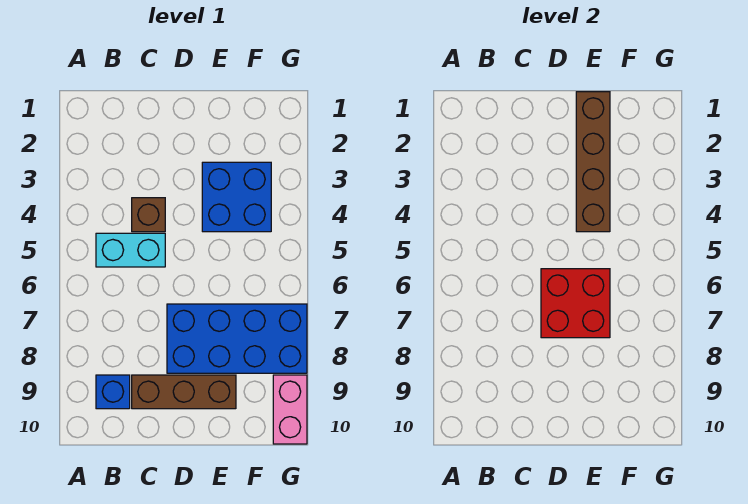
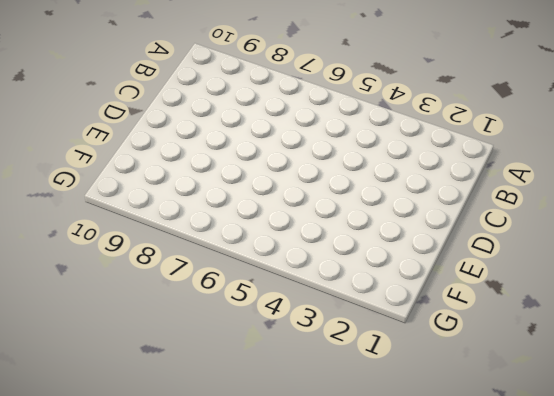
none -> cyan 1x2 brick [96,233,165,267]
none -> blue 1x1 brick [96,375,130,409]

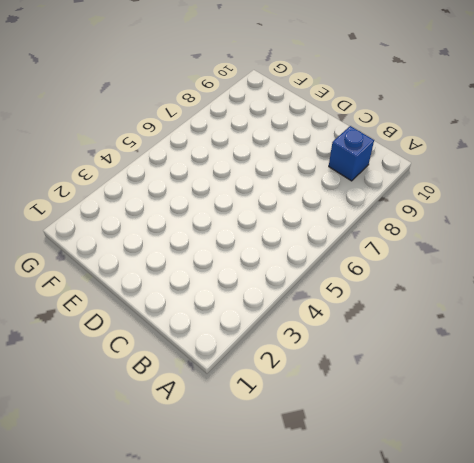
none -> cyan 1x2 brick [96,233,165,267]
none -> brown 1x1 brick [132,198,165,232]

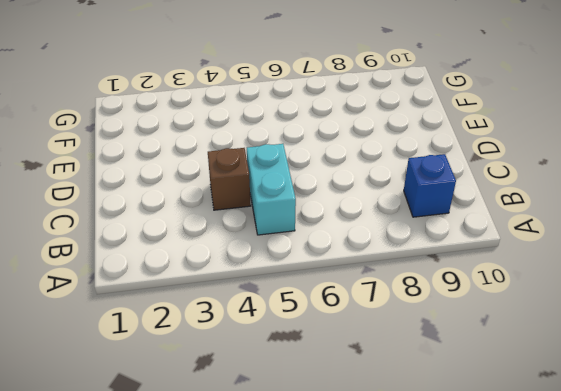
none -> brown 1x3 brick [132,375,236,409]
none -> blue 2x4 brick [167,304,307,373]

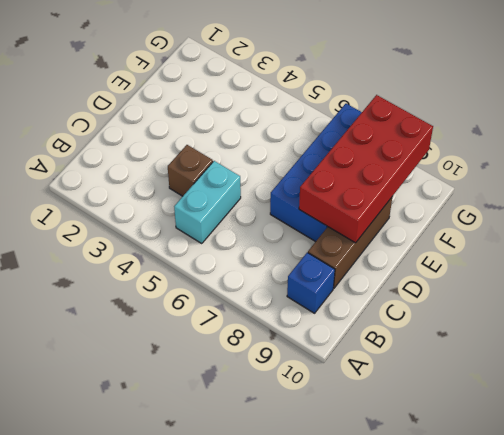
red 2x4 brick [299,95,433,243] -> none
none -> blue 2x2 brick [202,162,271,232]
none -> pink 1x2 brick [273,375,307,444]

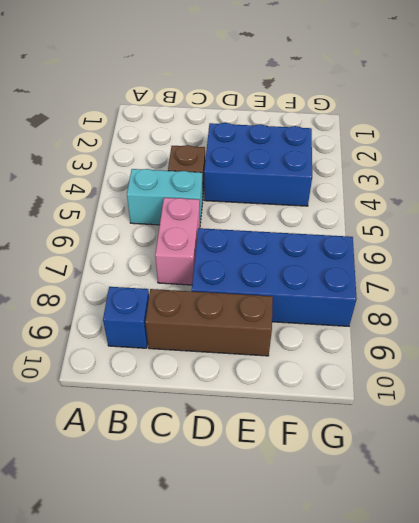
pink 1x2 brick [155,198,200,285] -> pink 1x2 brick moved to [273,375,307,444]
blue 2x3 brick [204,123,312,206] -> blue 2x2 brick [202,162,271,232]
none -> red 2x2 brick [541,269,610,338]
none -> brown 1x4 brick [576,92,610,232]

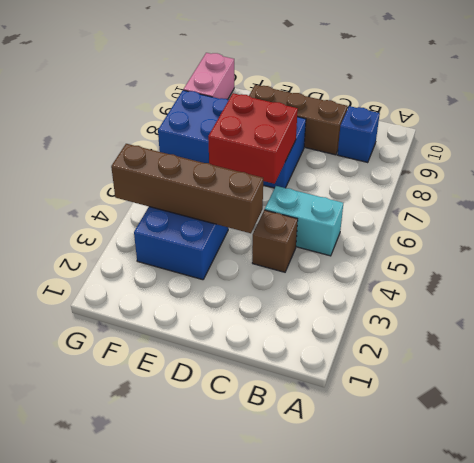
brown 1x4 brick [111,144,263,233] -> brown 1x4 brick turned to [576,92,610,232]

